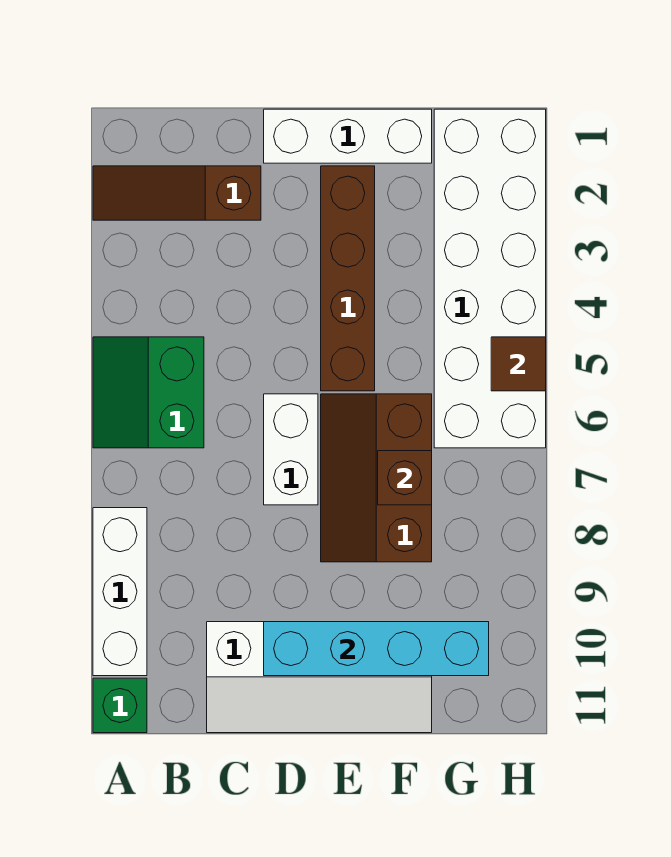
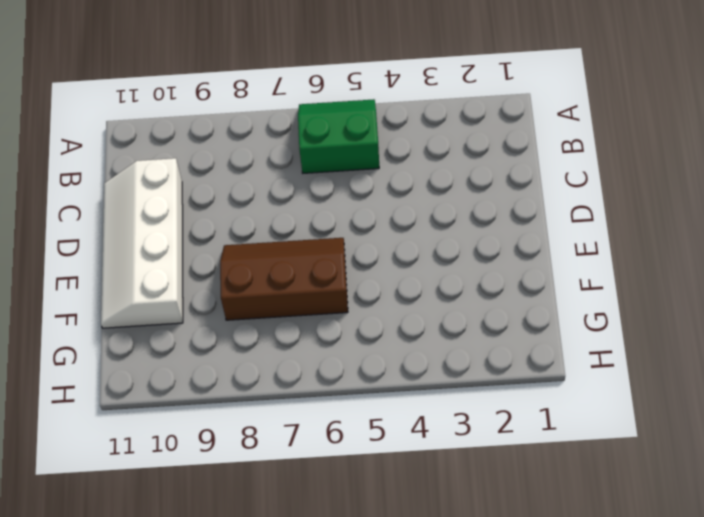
none -> brown 1x3 slope [93,166,261,220]
none -> white 1x3 brick [93,508,147,676]
none -> green 1x1 brick [93,678,147,733]

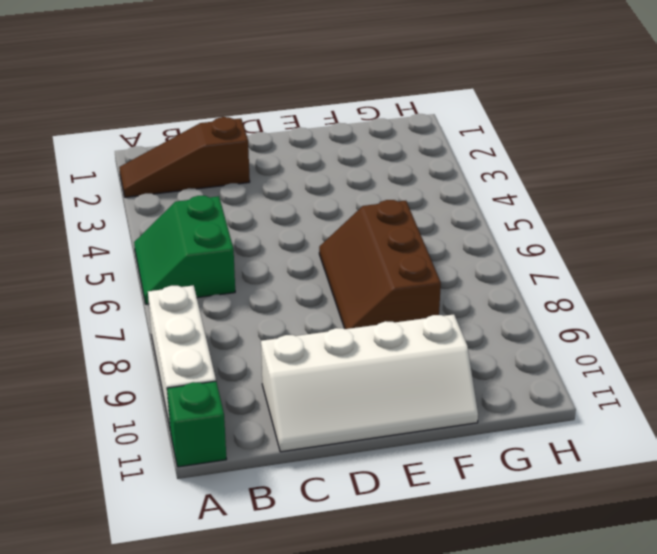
none -> white 1x3 brick [264,109,432,163]
none -> white 1x2 brick [264,394,318,505]
none -> brown 1x4 brick [321,166,375,391]

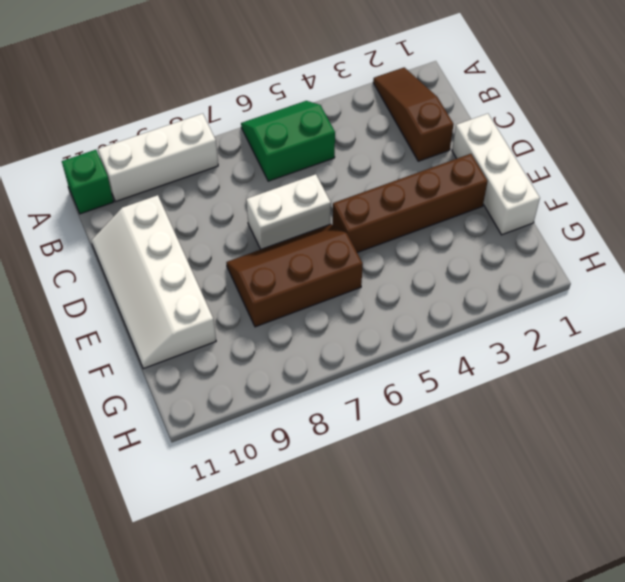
none -> white 2x6 brick [434,109,546,448]
none -> cyan 1x4 brick [264,622,489,676]
none -> brown 1x1 brick [378,451,432,505]

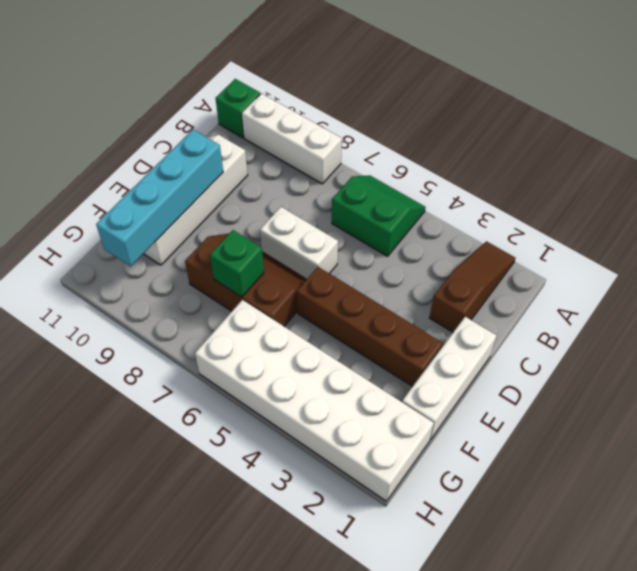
green 1x1 brick [210,230,264,297] -> brown 1x1 brick [378,451,432,505]
none -> brown 1x1 tile [491,337,546,391]

